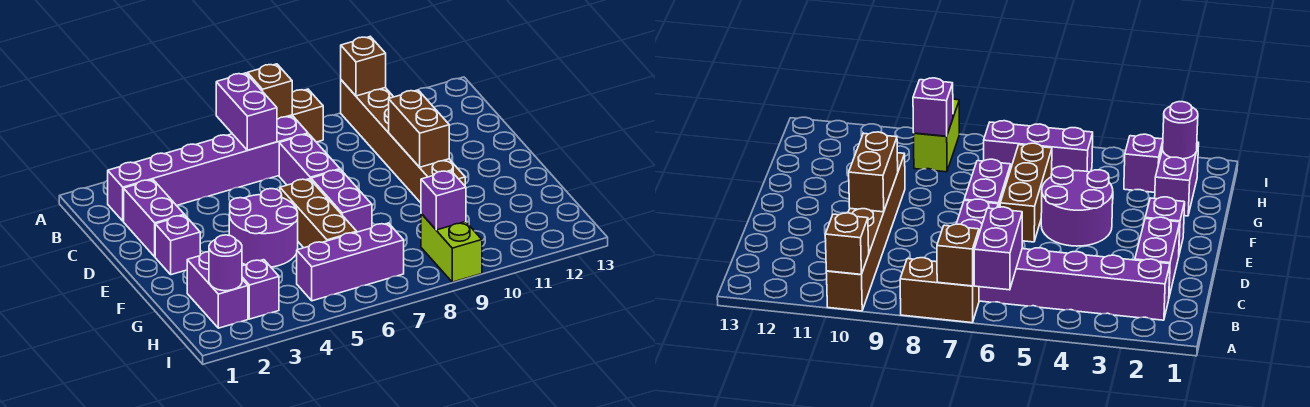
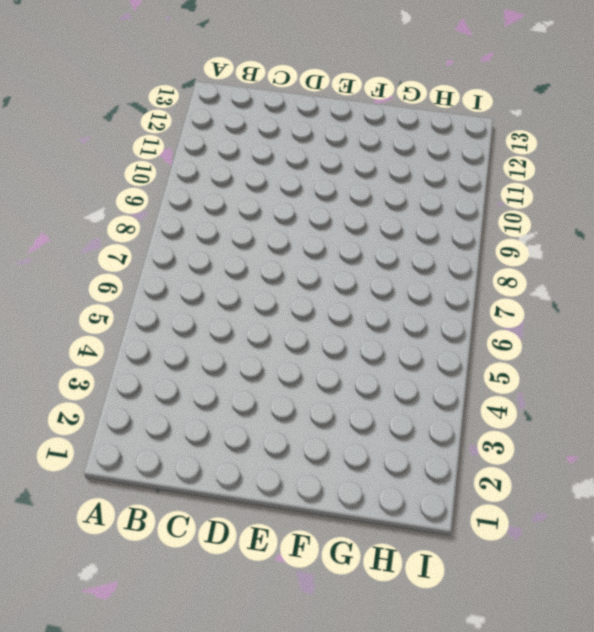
none -> brown 1x2 brick [287,89,323,142]
none -> brown 1x6 brick [341,80,465,203]
none -> purple 1x6 brick [108,116,308,221]

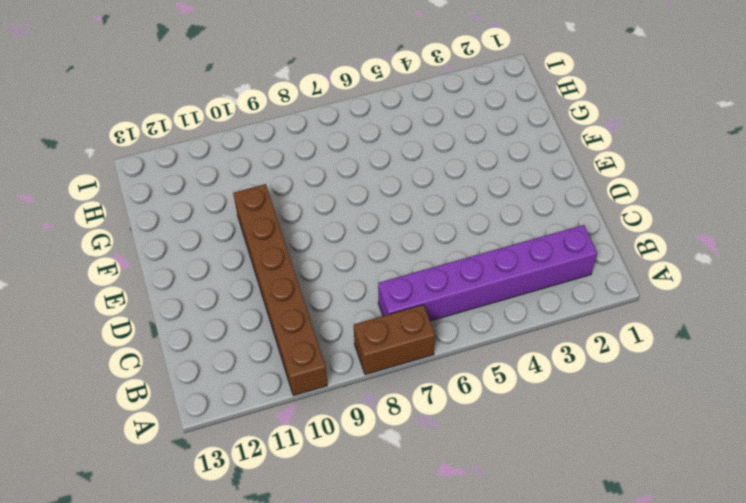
none -> purple 1x2 brick [124,180,184,257]
none -> purple 1x2 brick [279,134,340,185]
none -> purple 1x1 brick [155,215,200,275]

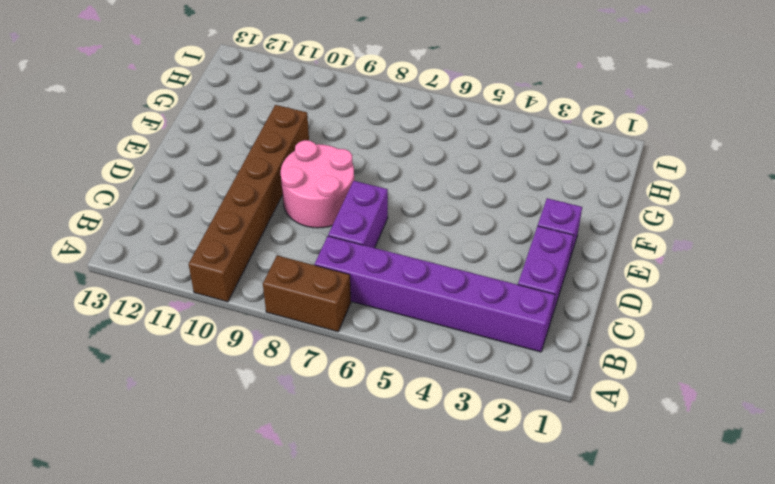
pink 2x2 round brick [281,140,354,228] -> none
none -> purple 2x2 round brick [229,189,298,267]
none -> brown 1x3 brick [280,179,357,248]
none -> purple 1x2 brick [311,170,372,232]

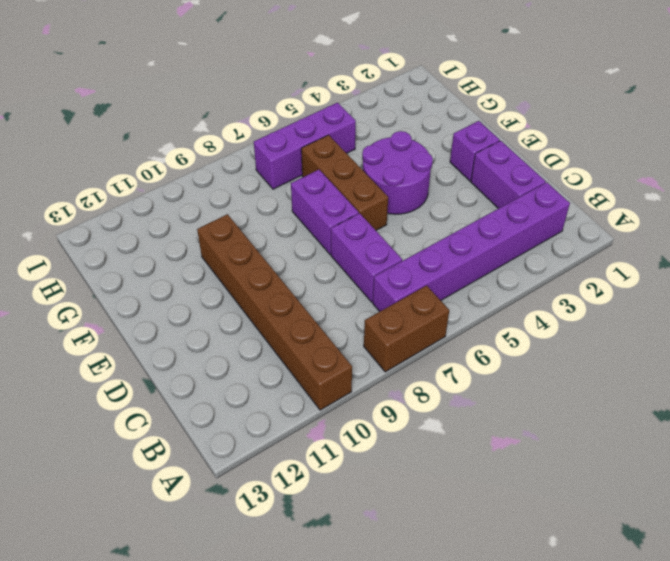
none -> purple 1x2 brick [187,252,248,328]
none -> purple 1x1 brick [242,260,279,319]
none -> lime 1x2 brick [421,214,482,282]

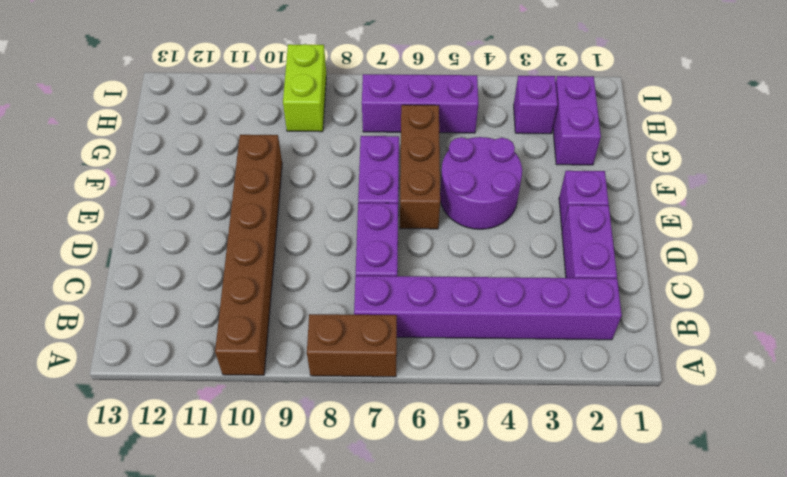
none -> purple 1x2 brick [216,73,277,150]
none -> brown 1x1 brick [247,64,292,119]
none -> brown 1x1 brick [341,37,386,96]

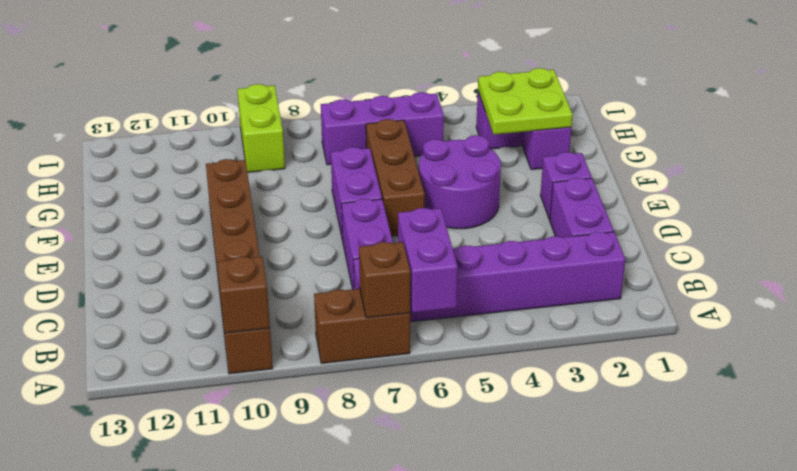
lime 2x2 plate [478,68,573,134] -> purple 1x1 round brick [209,235,242,291]
none -> brown 1x2 brick [389,90,449,167]
none -> purple 1x1 brick [421,170,466,230]

